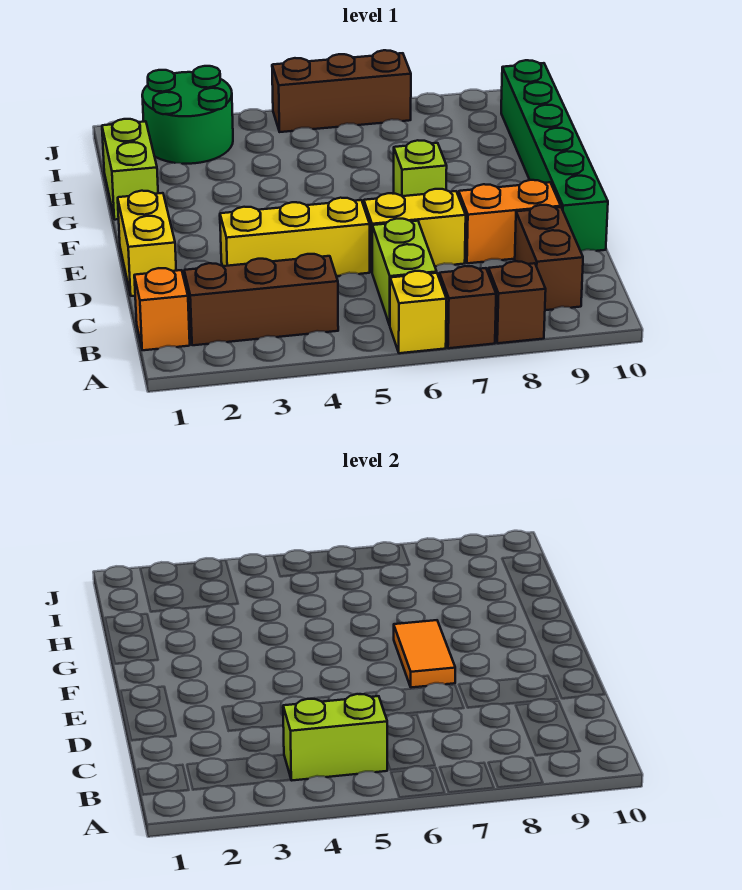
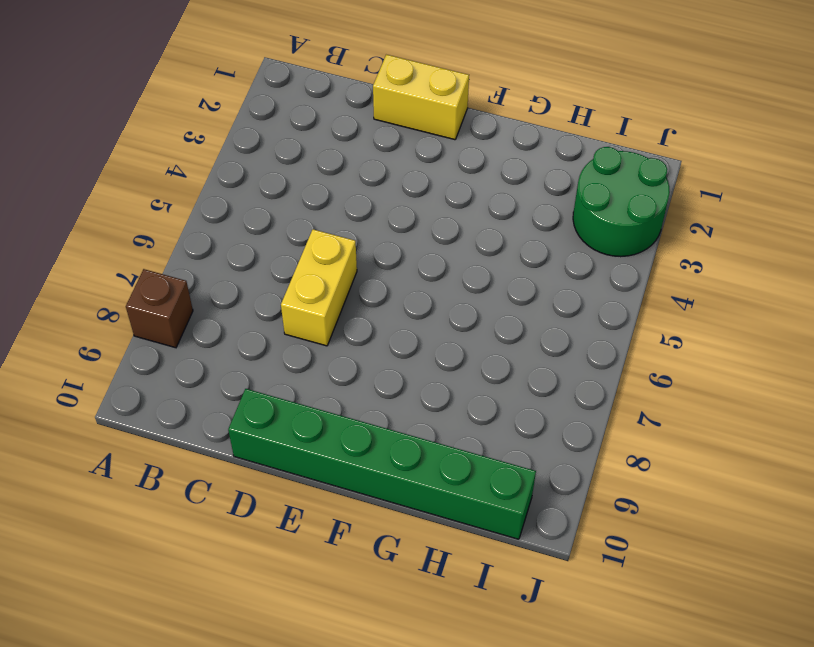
none -> yellow 1x1 brick [390,271,446,353]
none -> brown 1x1 brick [439,266,496,348]
none -> orange 1x1 brick [134,268,190,350]

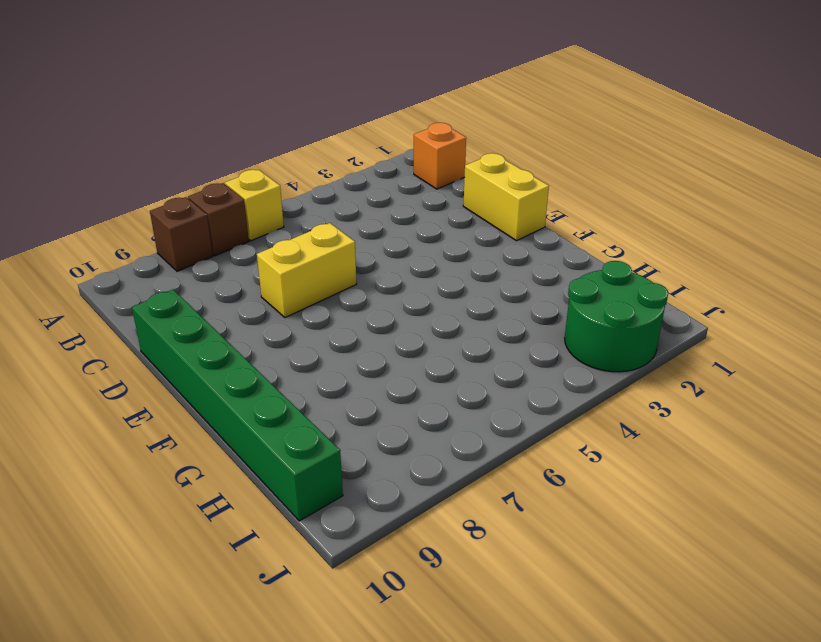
none -> brown 1x3 brick [184,254,338,345]
none -> lime 1x2 brick [372,219,437,325]
none -> brown 1x2 brick [515,205,583,310]

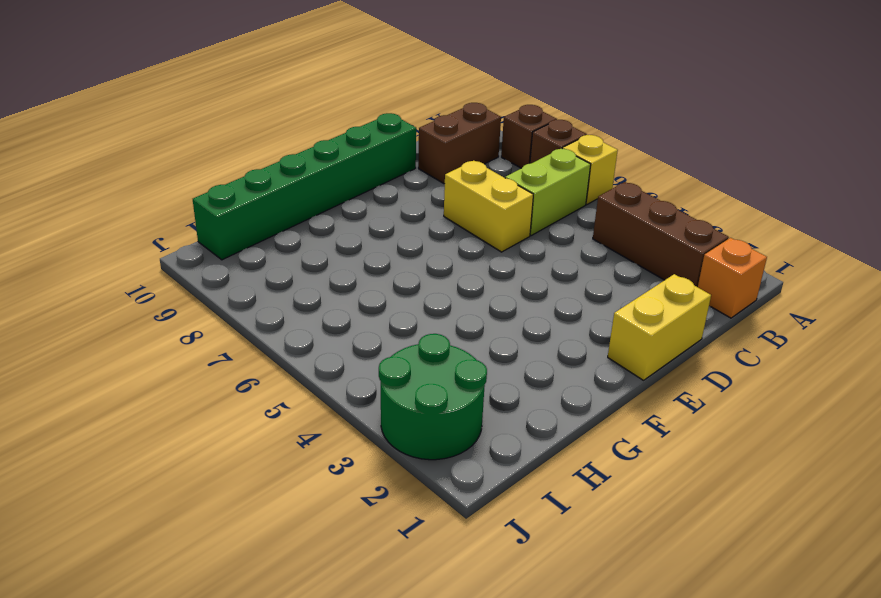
none -> yellow 1x3 brick [220,198,370,276]
none -> orange 1x2 brick [459,180,561,263]
none -> lime 1x1 brick [394,140,447,196]

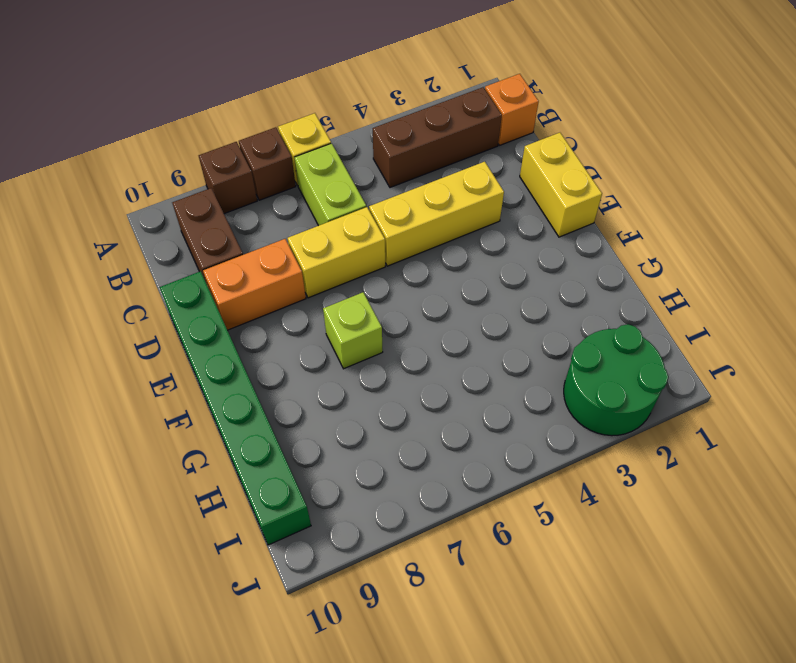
none -> lime 1x2 brick [102,119,158,220]
none -> brown 1x3 brick [272,50,411,132]
none -> lime 1x2 brick [283,694,387,780]

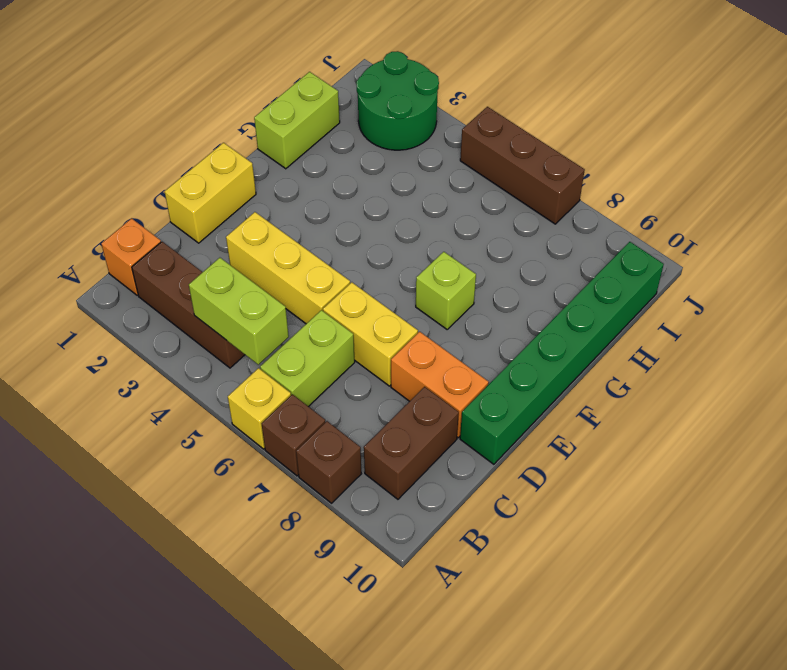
none -> orange 1x2 tile [394,620,455,688]

